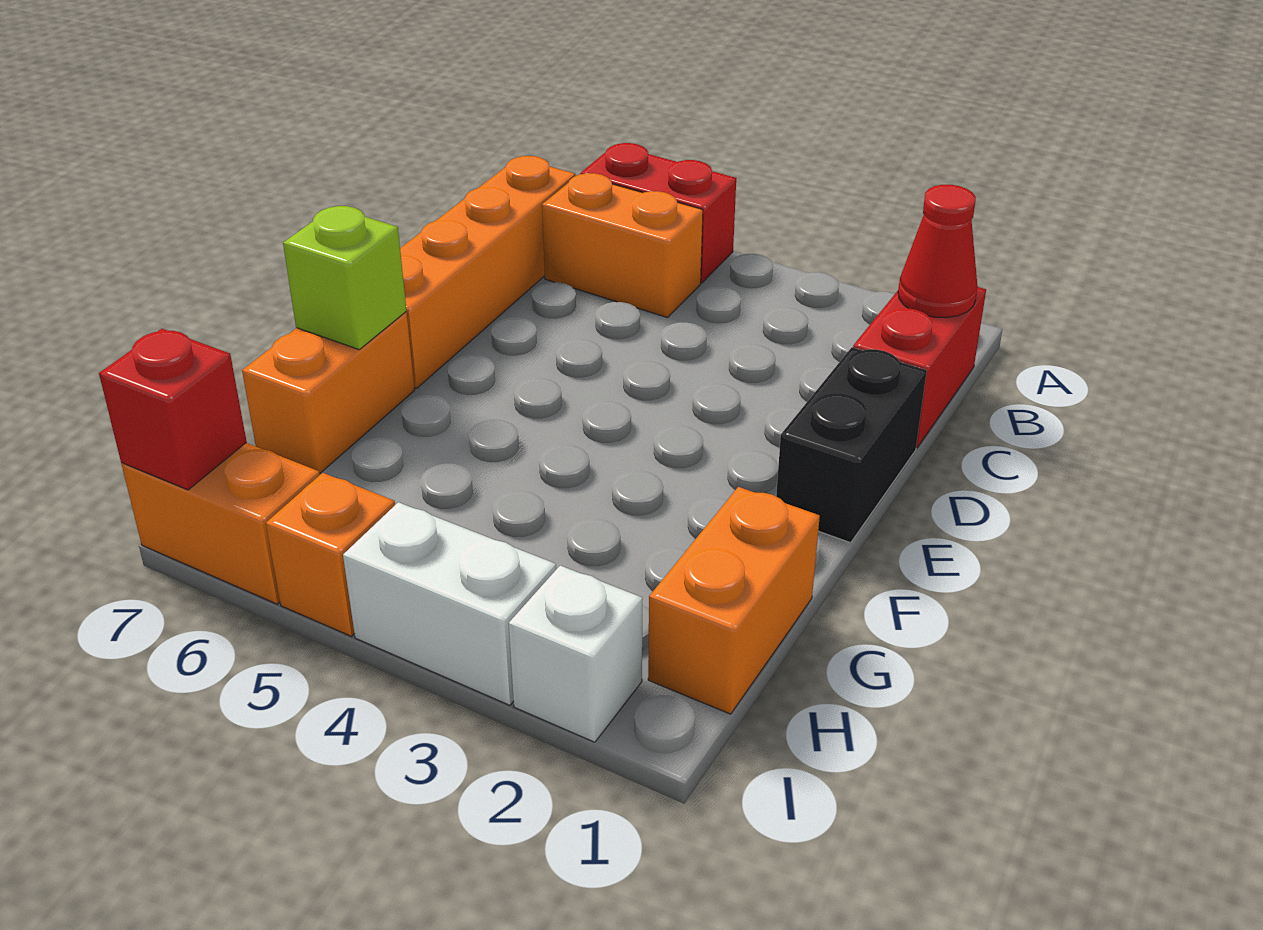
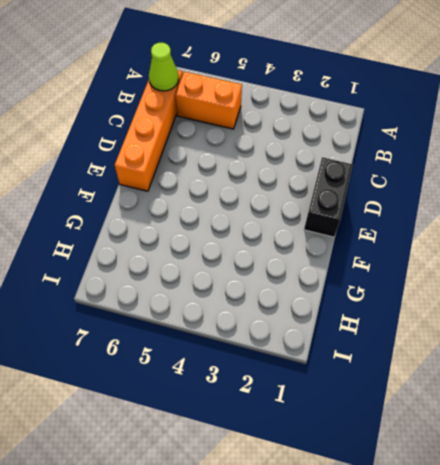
lime 1x1 cone [149,43,179,91] -> none
none -> red 1x2 brick [580,143,736,283]
none -> red 1x2 brick [853,287,986,448]
none -> orange 1x2 brick [242,312,415,474]

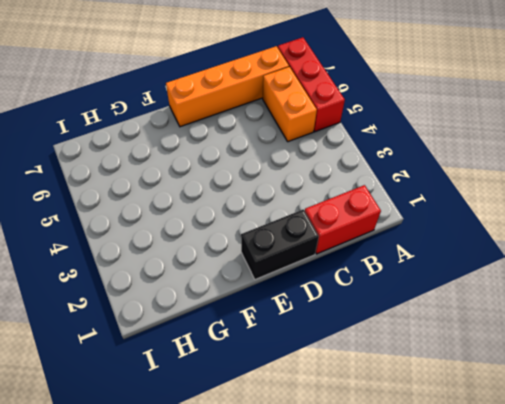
red 1x3 brick [278,37,345,132] -> red 1x2 brick [580,143,736,283]
none -> orange 1x2 brick [242,312,415,474]
none -> orange 1x2 brick [648,487,820,714]
none -> white 1x1 brick [509,565,642,742]

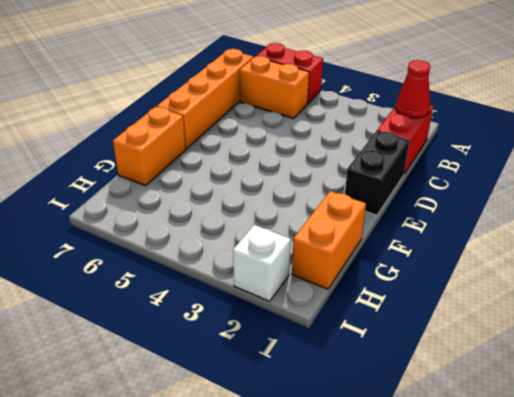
none -> white 1x2 brick [343,502,556,705]
none -> orange 1x1 brick [266,473,395,636]
none -> orange 1x2 brick [121,443,320,604]

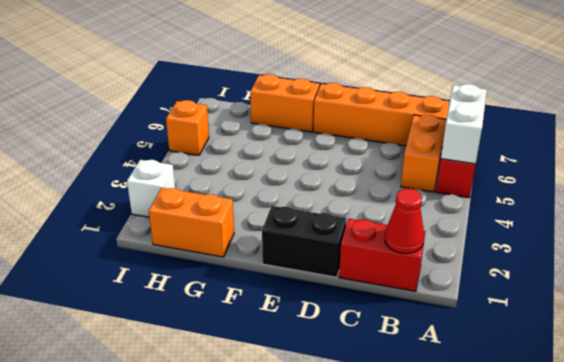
white 1x2 brick [441,84,487,164] -> white 1x2 brick moved to [343,502,556,705]
none -> orange 1x2 brick [121,443,320,604]
none -> lime 1x1 brick [283,206,406,349]
none -> red 1x1 brick [99,329,247,490]

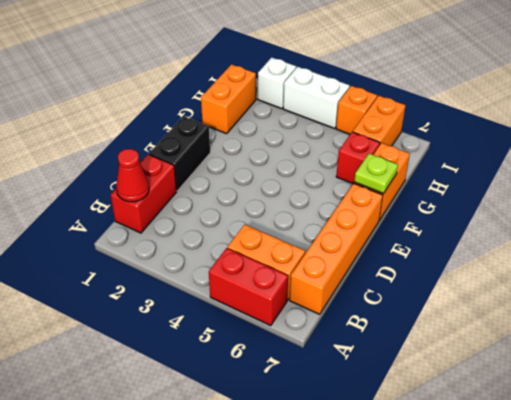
lime 1x1 plate [354,153,398,194] -> lime 1x1 brick [283,206,406,349]
red 1x1 brick [336,132,380,184] -> red 1x1 brick moved to [99,329,247,490]
orange 1x2 brick [353,96,406,146] -> orange 1x2 brick turned to [121,443,320,604]

